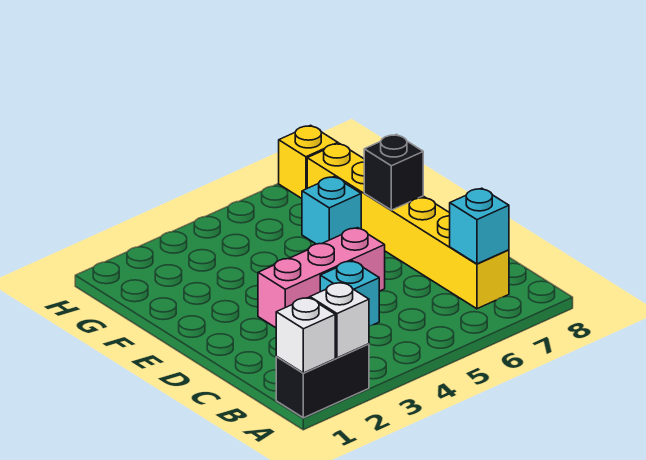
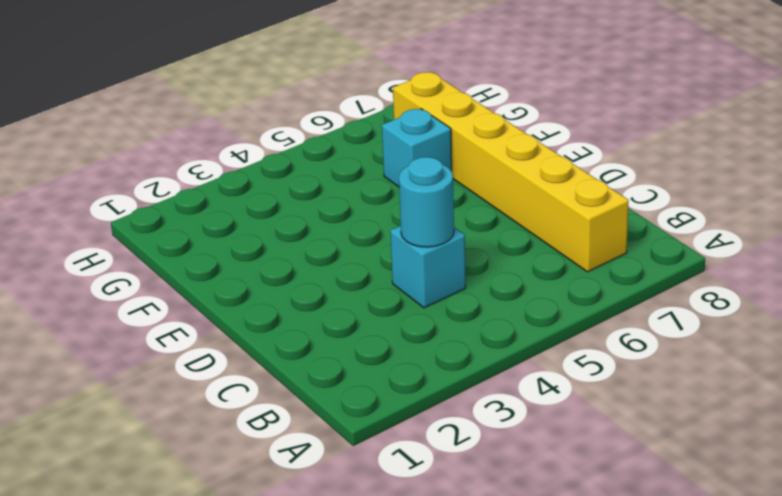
cyan 1x1 round brick [399,157,454,247] -> none
none -> black 1x2 brick [276,344,369,418]
none -> pink 1x3 brick [258,228,385,328]

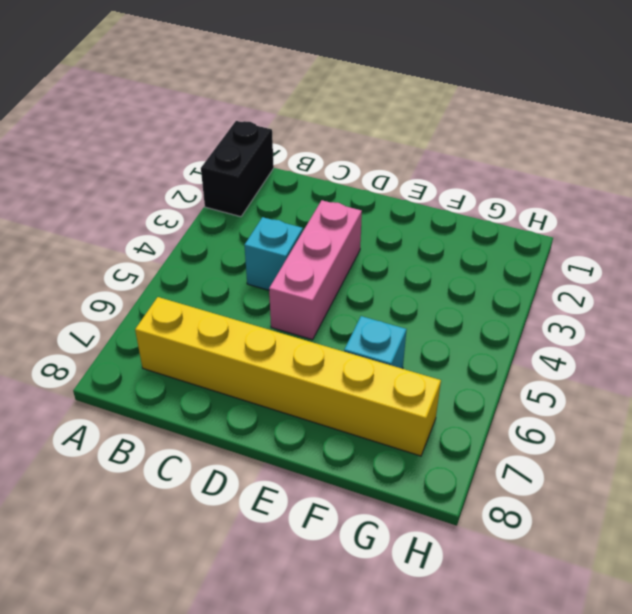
none -> yellow 1x1 brick [279,125,338,198]
none -> white 1x1 brick [276,297,335,373]

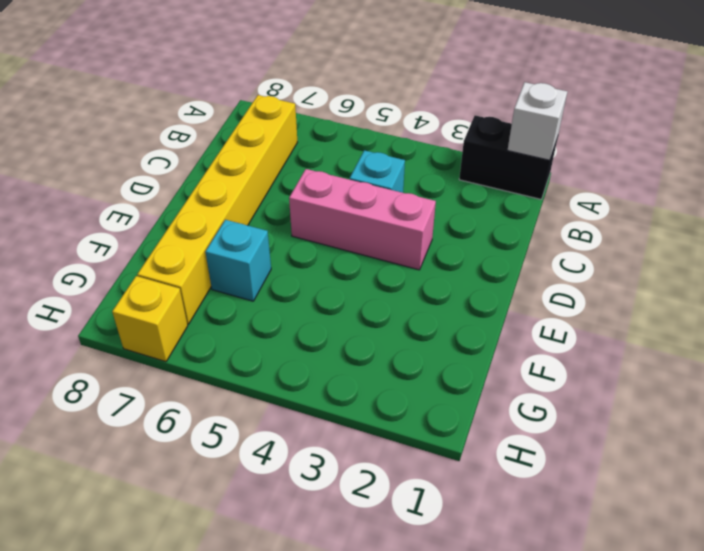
none -> white 1x1 brick [310,282,369,358]
none -> cyan 1x1 brick [450,188,509,264]

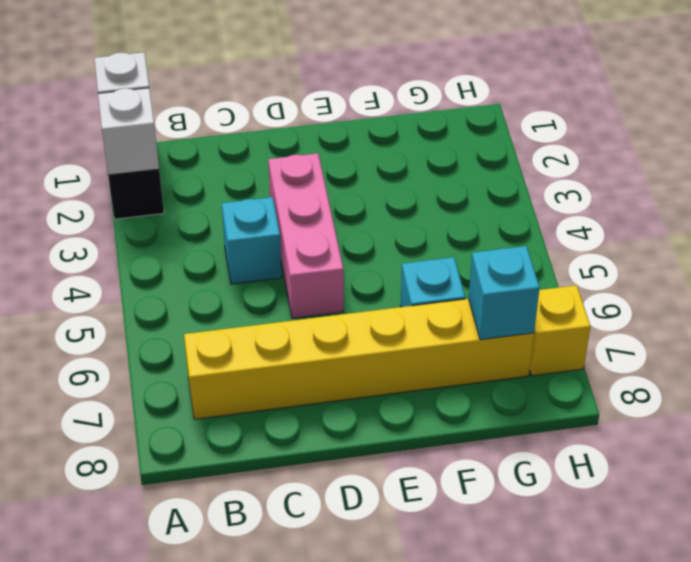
cyan 1x1 brick [469,246,540,340] -> cyan 1x1 brick moved to [450,188,509,264]
none -> black 1x1 brick [364,134,423,210]

